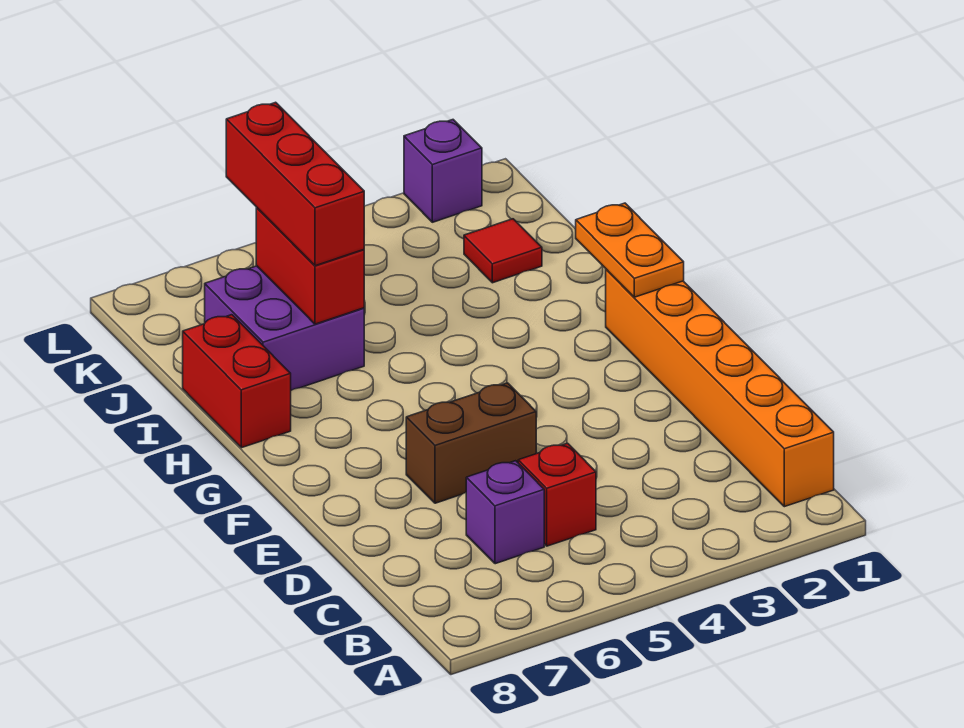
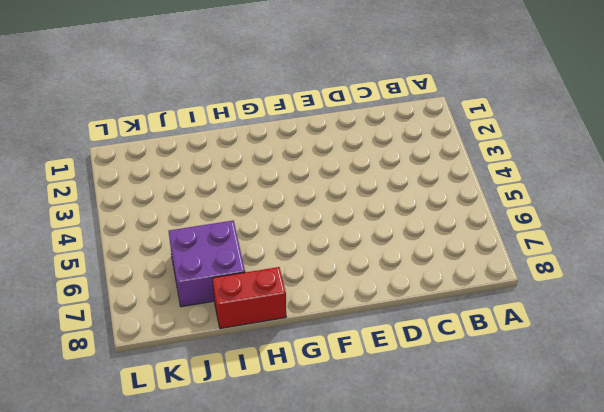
none -> orange 1x6 brick [606,269,834,507]
none -> red 1x1 brick [518,443,596,546]

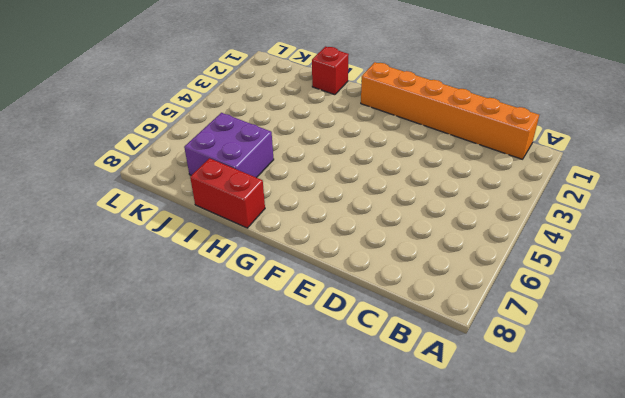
red 1x1 brick [312,47,349,95] -> red 1x1 brick moved to [518,443,596,546]
none -> purple 1x1 brick [466,461,544,564]
none -> brown 1x2 brick [406,383,536,503]

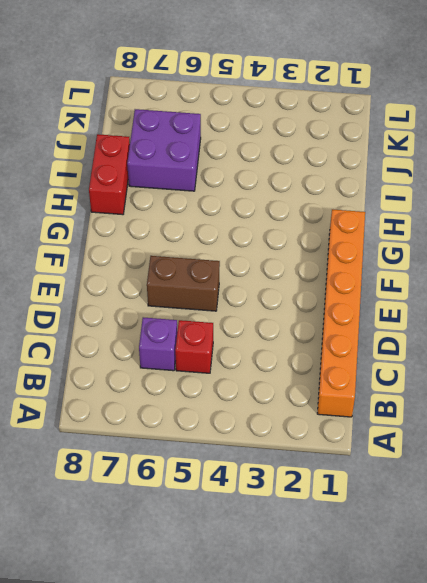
none -> red 1x1 tile [464,219,542,283]
none -> purple 1x1 brick [404,120,482,222]

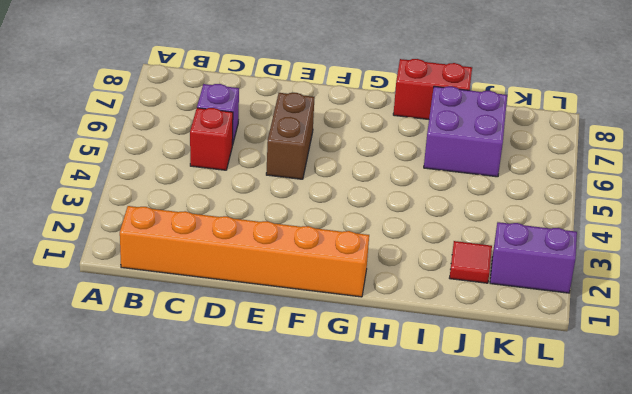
purple 1x2 brick [490,222,577,293] -> purple 1x1 brick [404,120,482,222]
none -> orange 1x2 plate [576,203,684,297]
none -> red 1x2 brick [256,208,364,324]

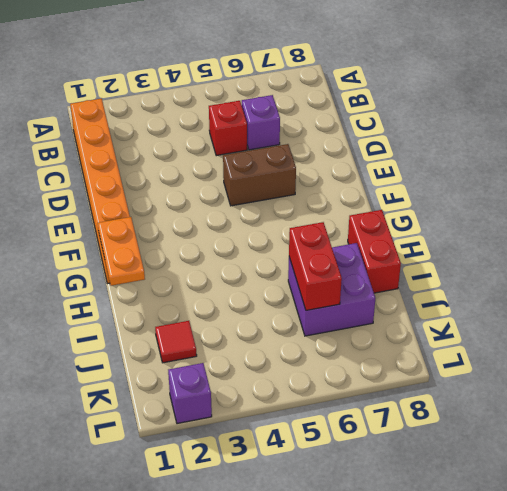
none -> red 1x3 brick [226,102,364,266]

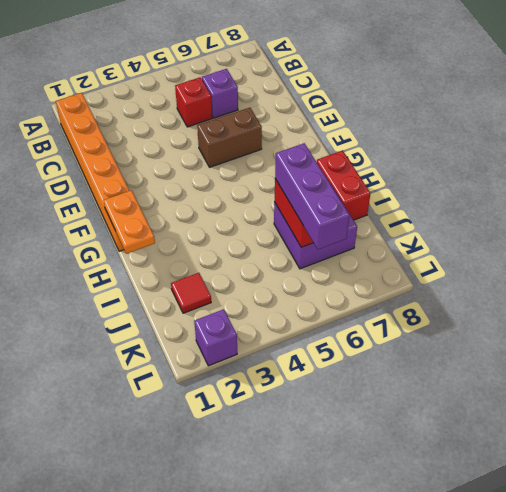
purple 1x3 brick [275,143,350,249] -> red 1x3 brick [226,102,364,266]

